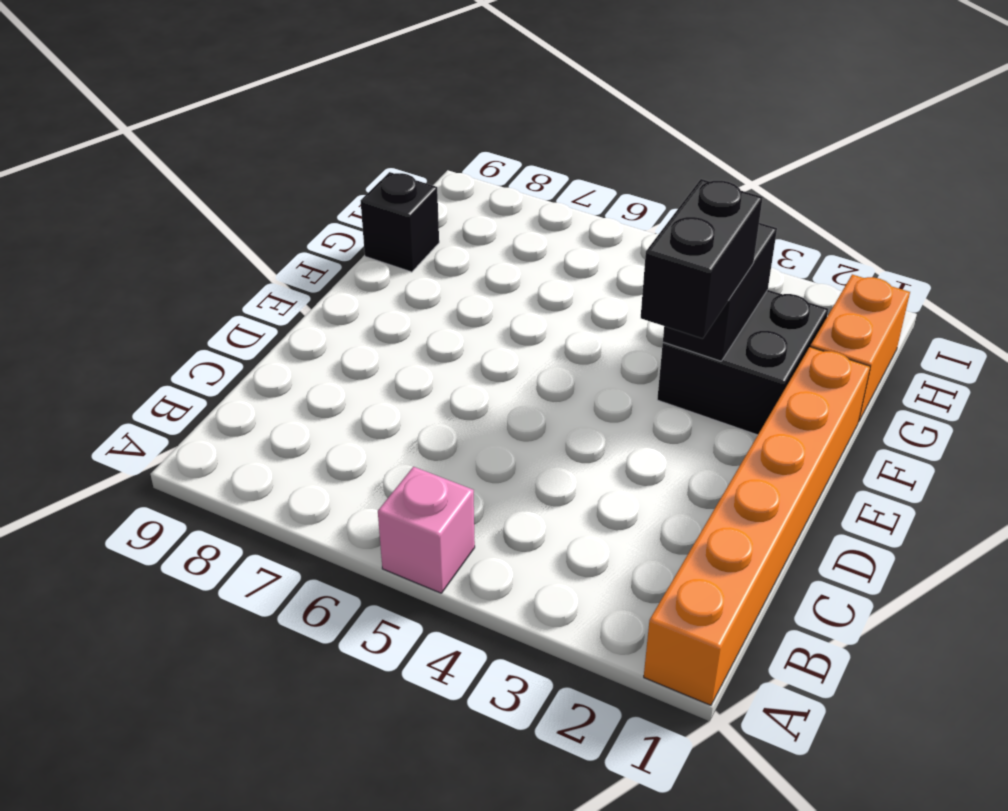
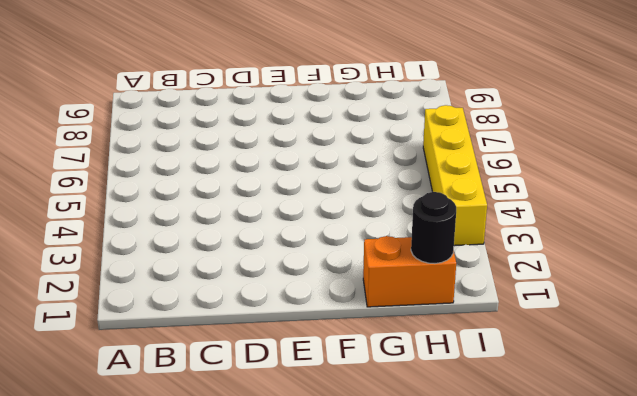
black 1x1 round brick [411,192,456,264] -> none
yellow 1x4 brick [423,105,487,246] -> none
none -> orange 1x6 brick [644,347,870,705]
none -> pink 1x1 brick [378,467,475,593]

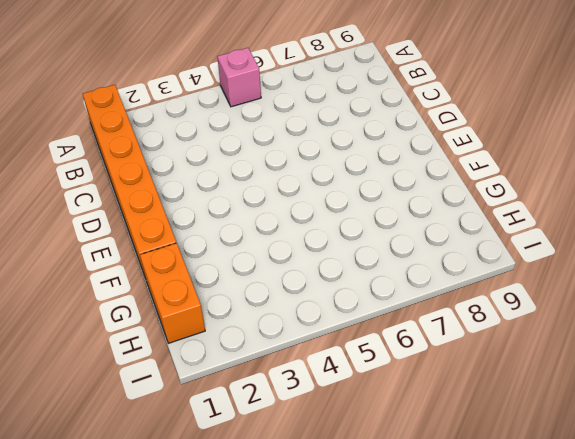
none -> black 2x2 brick [657,290,828,435]
none -> black 1x1 brick [360,172,439,272]

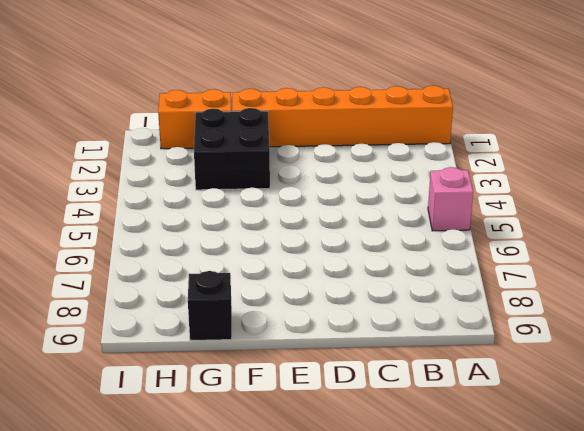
none -> black 1x2 brick [663,223,777,361]
none -> black 1x2 brick [641,179,763,339]

